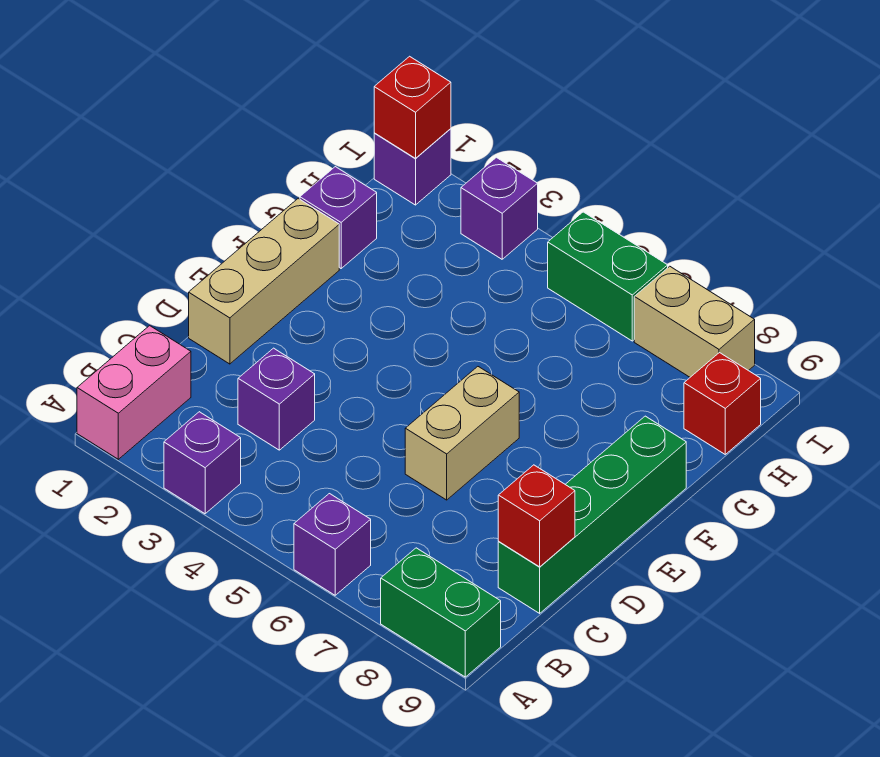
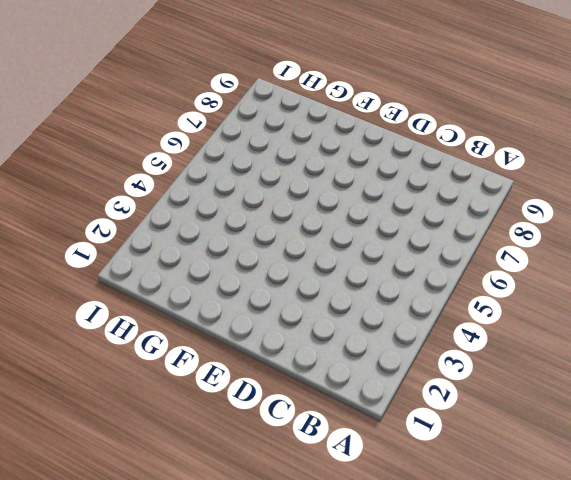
none -> pink 1x2 brick [77,326,191,459]
none -> purple 1x1 brick [164,412,241,514]
none -> purple 1x1 brick [294,494,371,595]

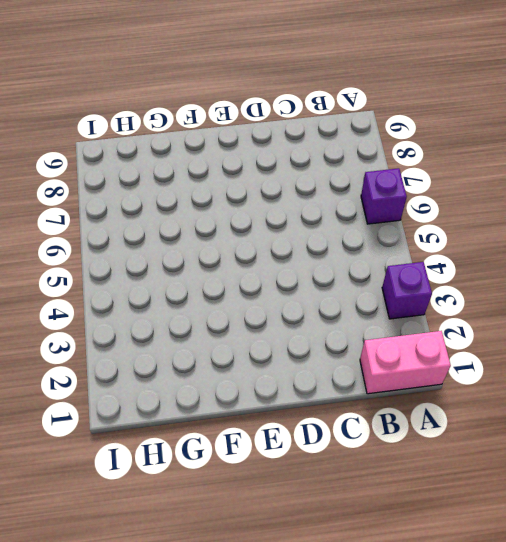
none -> green 1x2 brick [381,548,501,677]
none -> purple 1x1 brick [238,348,315,450]
none -> green 1x4 brick [498,416,686,613]

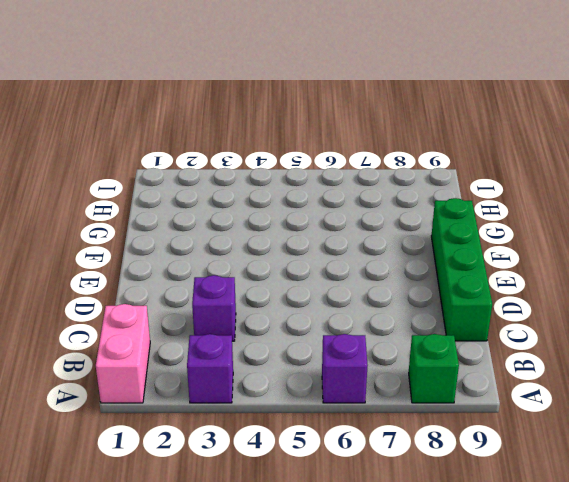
green 1x1 brick [409,334,459,403] -> green 1x2 brick [381,548,501,677]
none -> tan 1x3 brick [189,198,339,364]
none -> tan 1x2 brick [405,367,519,500]
none -> purple 1x1 brick [300,167,377,268]

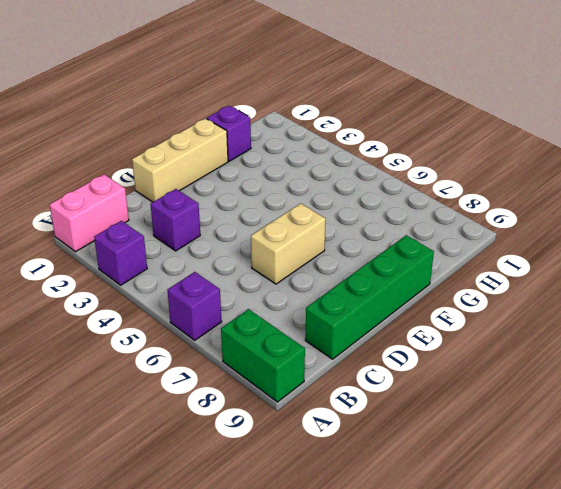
none -> red 1x1 brick [684,353,761,454]
none -> purple 1x1 brick [374,129,451,205]
none -> purple 1x1 brick [461,157,538,259]

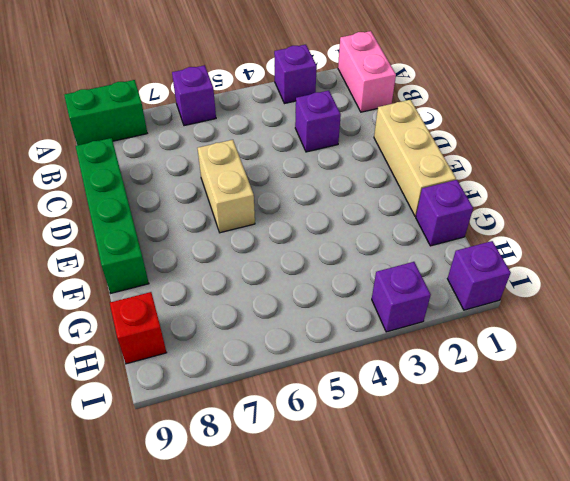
none -> green 1x2 brick [548,212,668,341]
none -> tan 1x2 brick [634,266,755,377]
none -> red 1x1 brick [498,465,575,567]

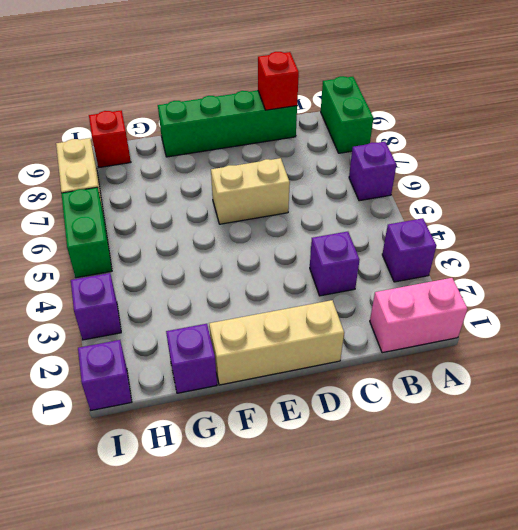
none -> red 1x1 brick [374,56,451,158]

